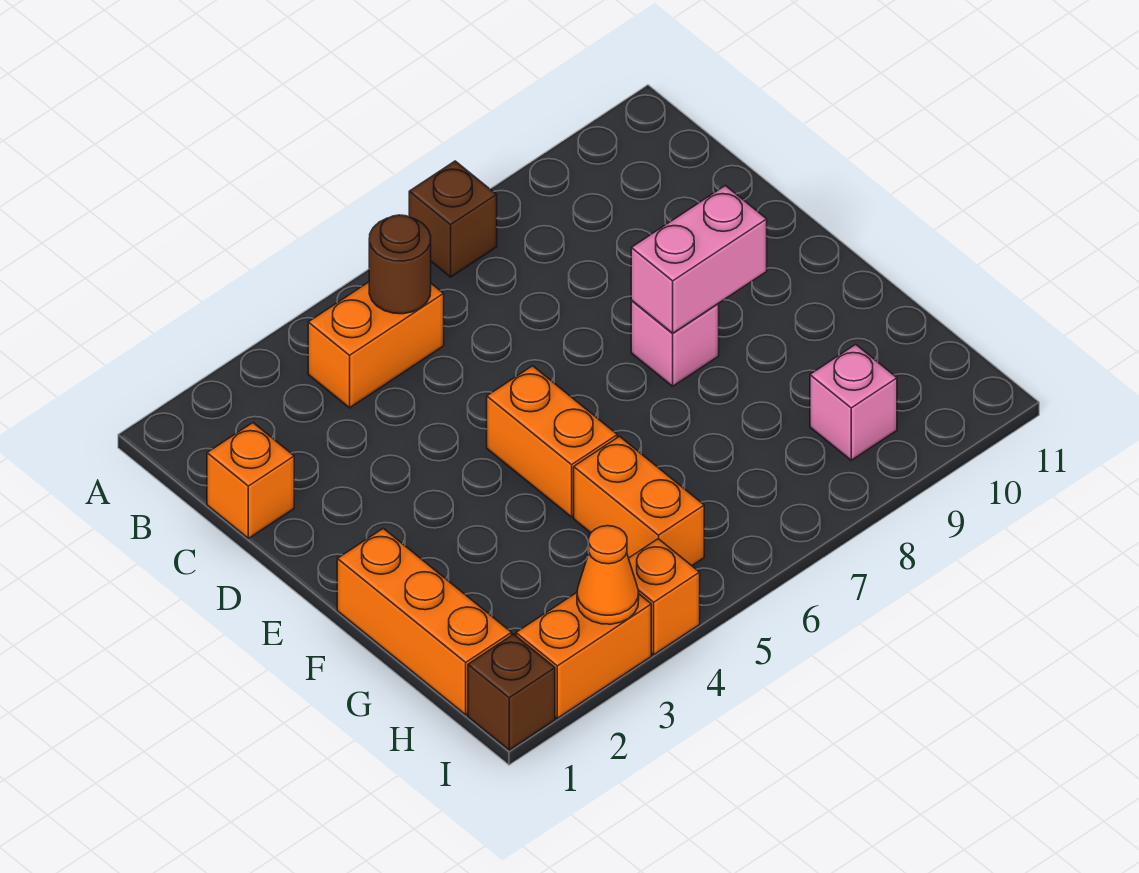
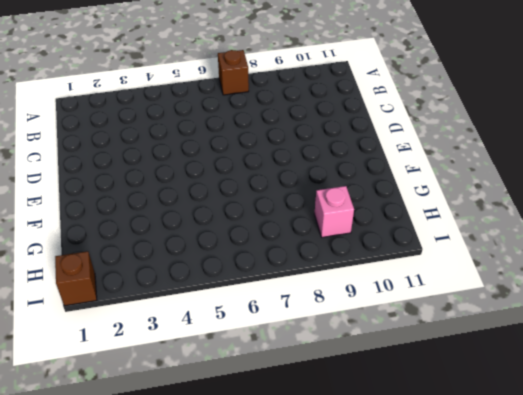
none -> orange 1x2 brick [308,282,444,408]
none -> orange 1x1 brick [207,423,294,538]
none -> orange 1x2 brick [487,366,617,517]

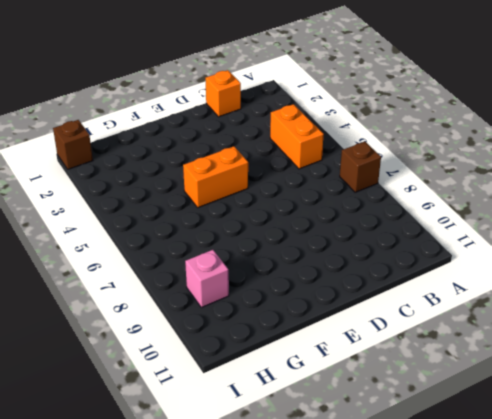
none -> pink 1x1 brick [631,301,719,386]
none -> orange 1x3 brick [337,528,512,715]
none -> orange 1x2 brick [574,436,704,566]

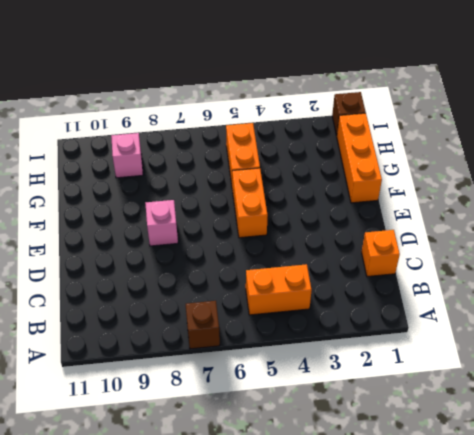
none -> orange 1x2 brick [516,593,651,718]
none -> orange 1x1 brick [629,539,700,655]
none -> brown 1x1 round brick [369,215,431,314]

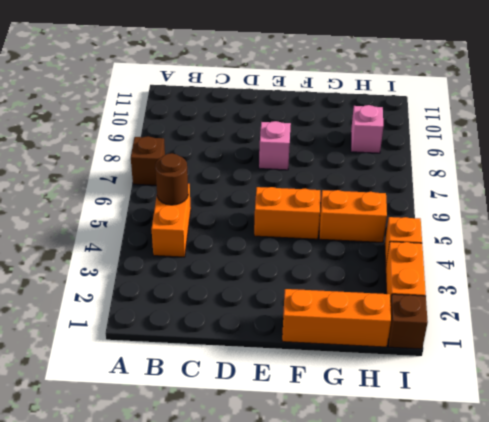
none -> orange 1x1 brick [207,423,294,538]
none -> pink 1x2 brick [631,186,767,333]
none -> orange 1x1 cone [577,526,639,624]

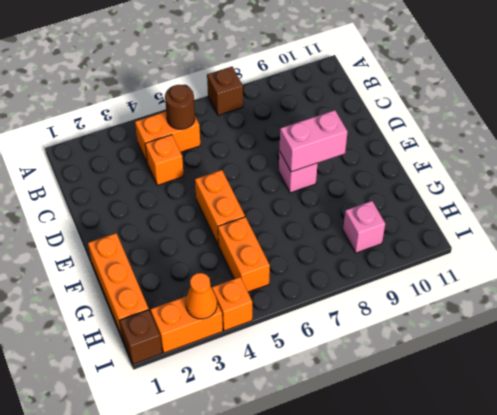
orange 1x1 brick [145,135,184,185] -> orange 1x1 brick moved to [207,423,294,538]

